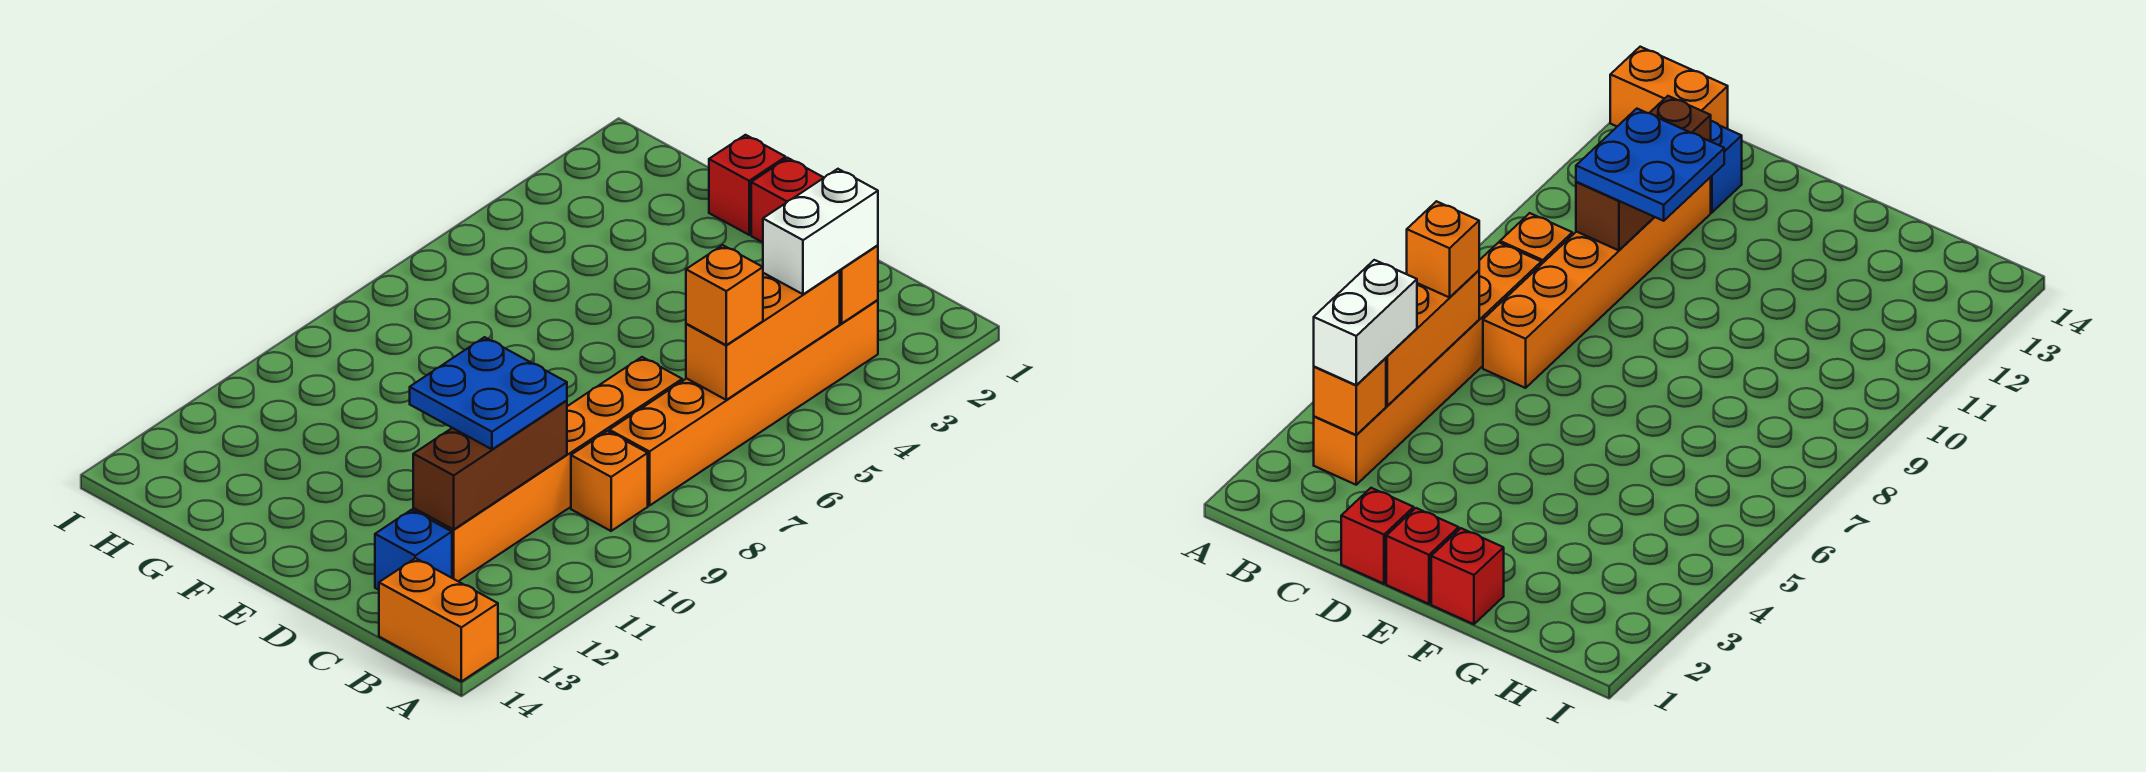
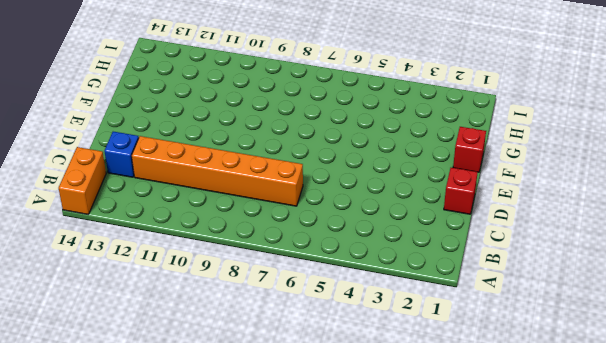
none -> orange 1x6 brick [609,300,878,506]
none -> orange 1x1 brick [571,431,648,531]
none -> red 1x1 brick [751,158,824,242]

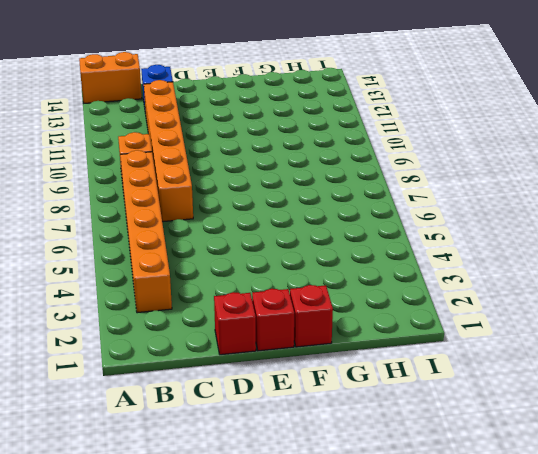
none -> orange 1x1 brick [840,245,878,324]
none -> orange 1x3 brick [686,271,840,400]
none -> brown 1x3 brick [413,400,567,529]

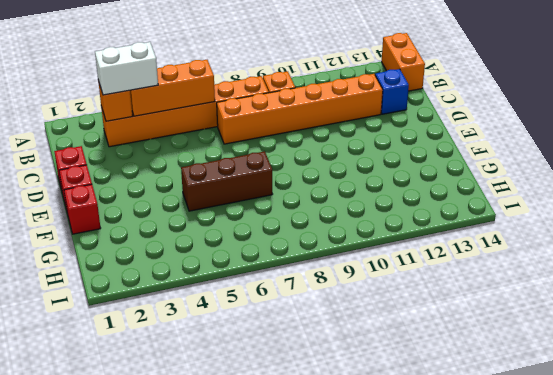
brown 1x3 brick [181,151,272,211] -> brown 1x3 brick moved to [413,400,567,529]
none -> orange 1x1 brick [686,245,763,345]
none -> blue 2x2 plate [410,337,567,449]

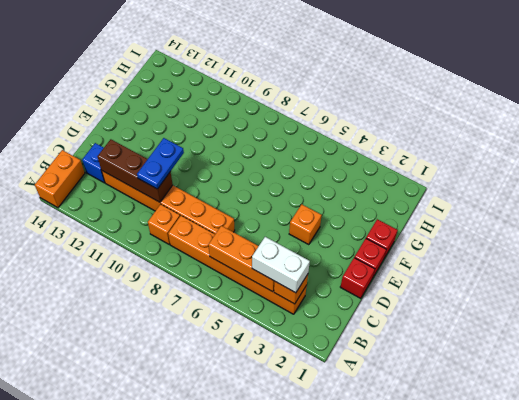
blue 1x2 plate [137,138,184,189] -> blue 2x2 plate [410,337,567,449]
orange 1x1 brick [289,204,322,245] -> orange 1x1 brick moved to [686,245,763,345]

